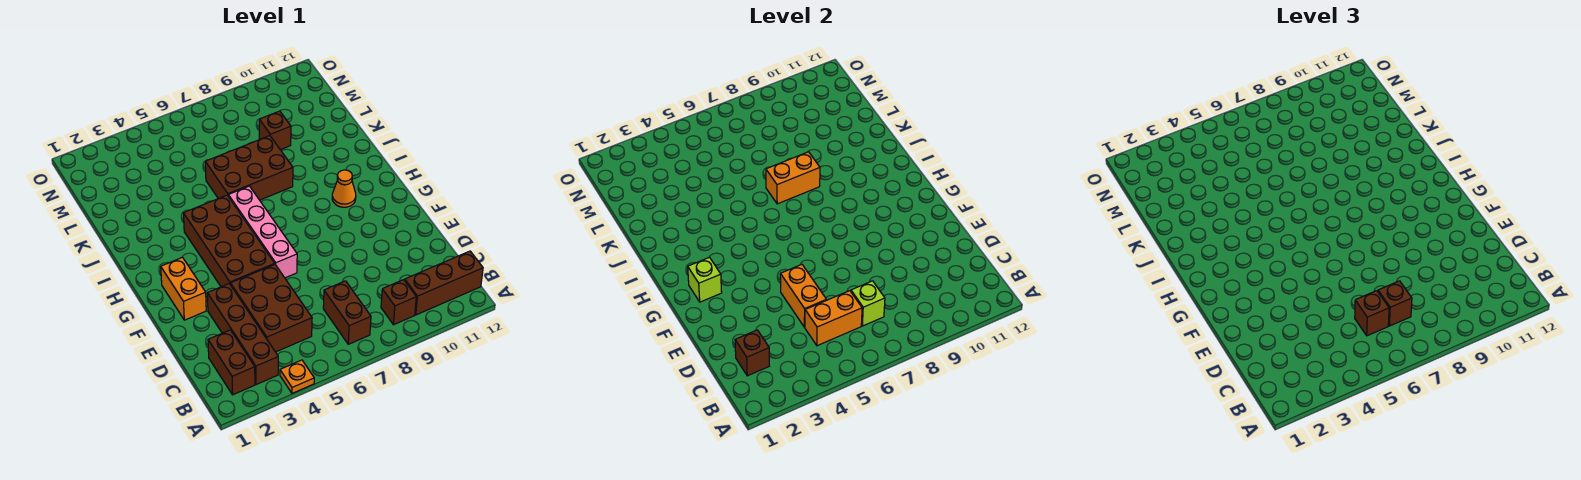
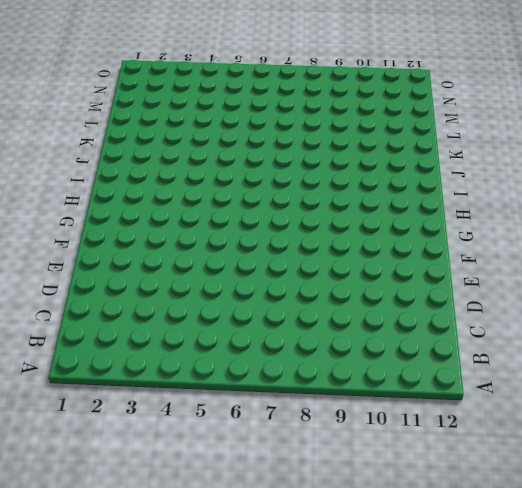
none -> orange 1x1 plate [280,360,314,393]
none -> brown 1x2 brick [208,330,255,395]
none -> brown 1x4 brick [207,284,278,385]

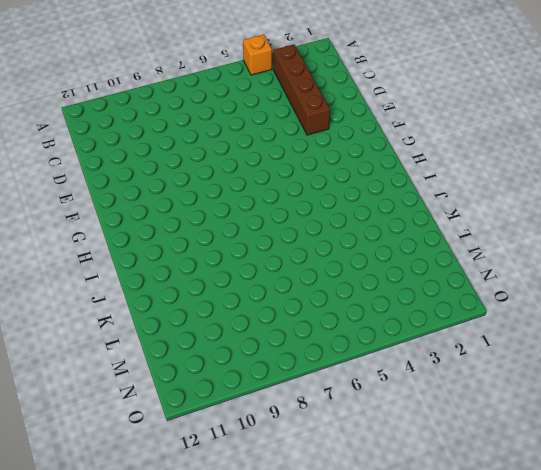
orange 1x1 brick [243,35,272,75] -> orange 1x1 plate [280,360,314,393]
none -> brown 1x2 brick [208,330,255,395]
none -> brown 1x2 brick [323,281,371,344]
none -> brown 1x1 brick [381,280,416,325]

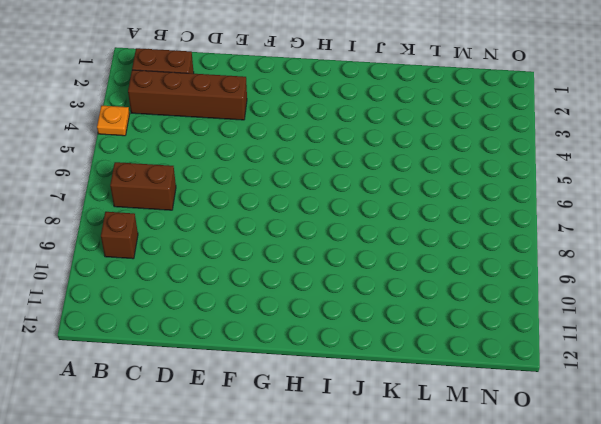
none -> brown 1x3 brick [405,251,483,315]
none -> brown 2x3 brick [231,265,312,352]
none -> orange 1x2 brick [161,257,206,320]

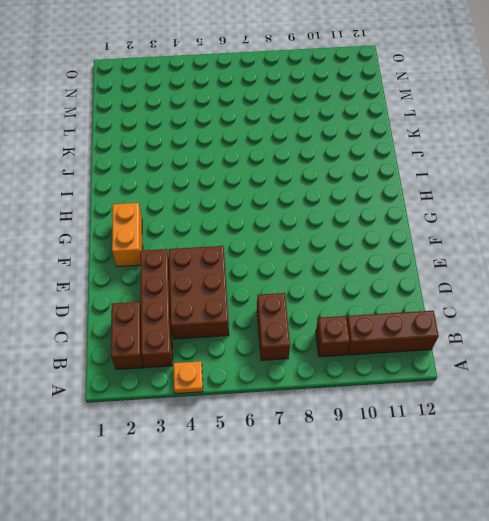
none -> brown 2x4 brick [183,195,275,287]
none -> pink 1x4 brick [228,186,297,278]
none -> orange 1x1 cone [332,170,356,207]

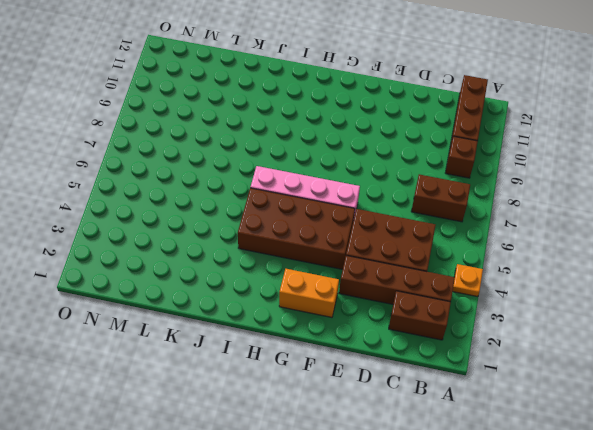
none -> orange 1x1 cone [332,170,356,207]
none -> brown 2x3 brick [205,136,293,200]
none -> brown 1x1 brick [259,111,291,150]

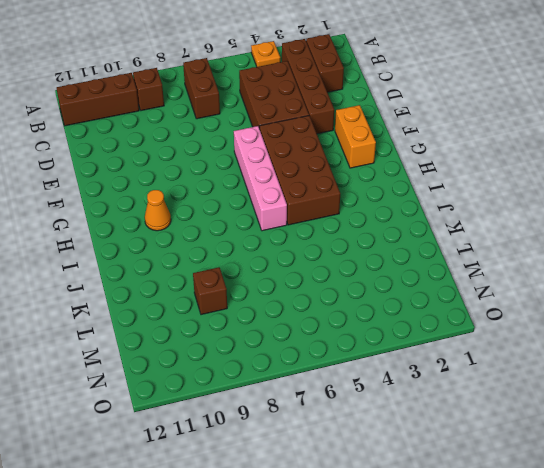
none -> brown 2x3 brick [205,136,293,200]
none -> brown 1x1 brick [735,330,769,376]
none -> orange 1x2 brick [805,291,862,346]

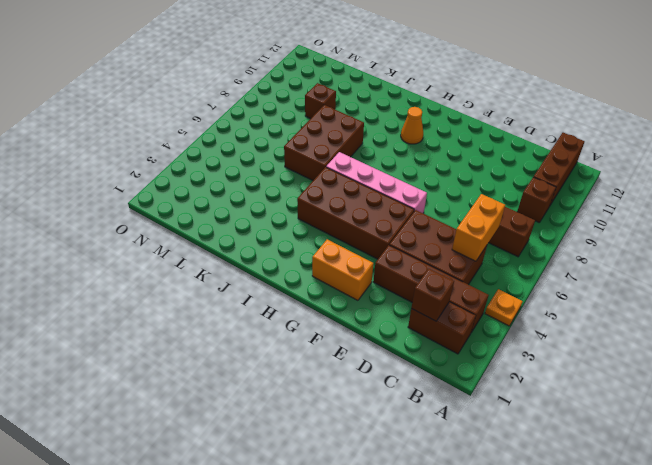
none -> lime 1x1 brick [851,281,885,326]
none -> orange 1x2 brick [780,265,826,327]
none -> lime 1x1 brick [688,257,722,302]

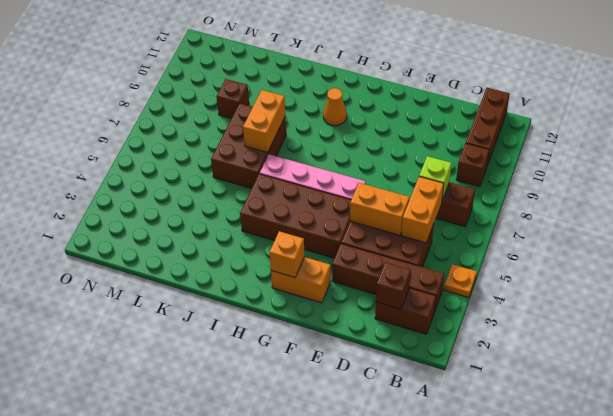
orange 1x1 brick [269,231,305,277] -> lime 1x1 brick [688,257,722,302]
none -> brown 1x1 brick [1355,291,1389,336]
none -> brown 1x1 brick [1378,281,1412,326]

